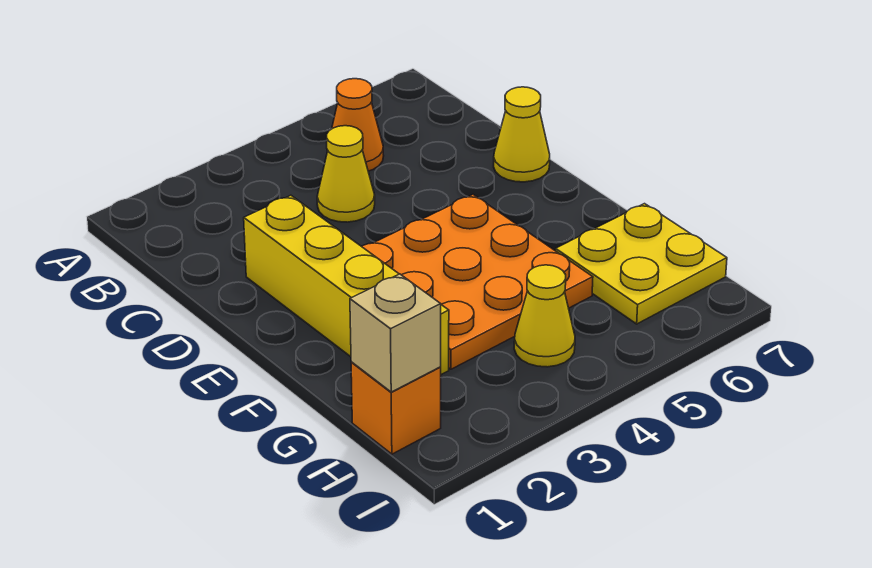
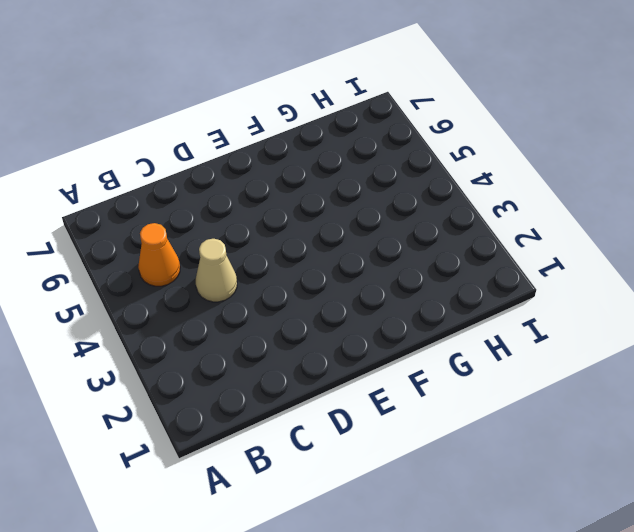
tan 1x1 cone [196,239,237,302] -> yellow 1x1 cone [317,126,375,222]
none -> yellow 1x4 brick [244,195,449,375]
none -> yellow 1x1 cone [494,87,550,182]

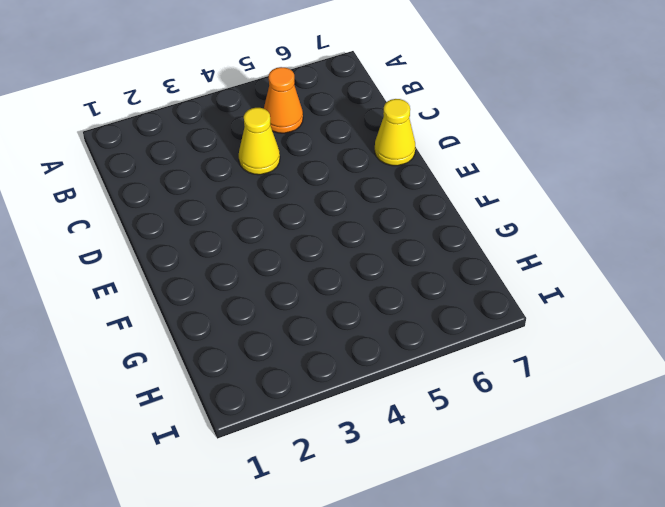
none -> yellow 1x4 brick [244,195,449,375]
none -> orange 3x3 plate [362,195,593,369]

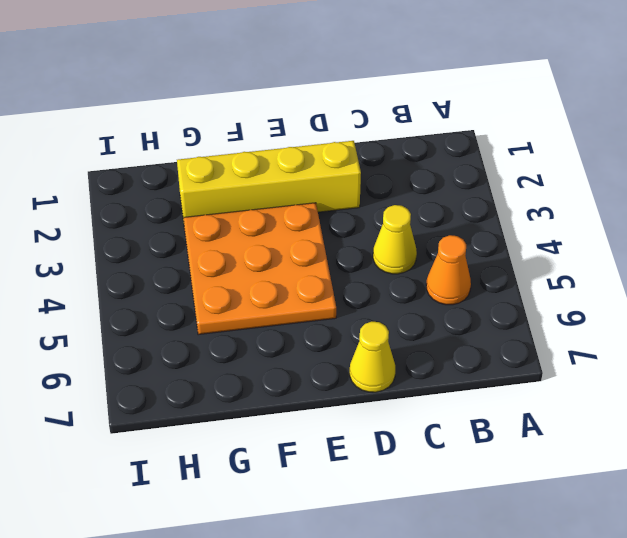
none -> yellow 2x2 plate [556,204,727,324]
none -> orange 1x1 brick [351,362,441,454]

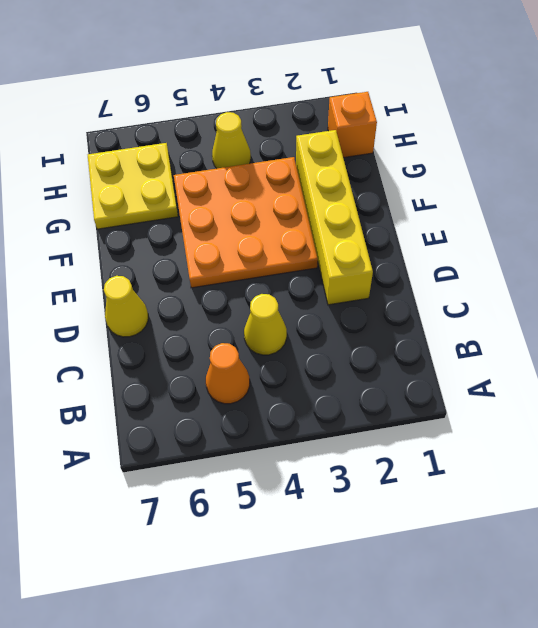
none -> tan 1x1 brick [350,274,441,392]

